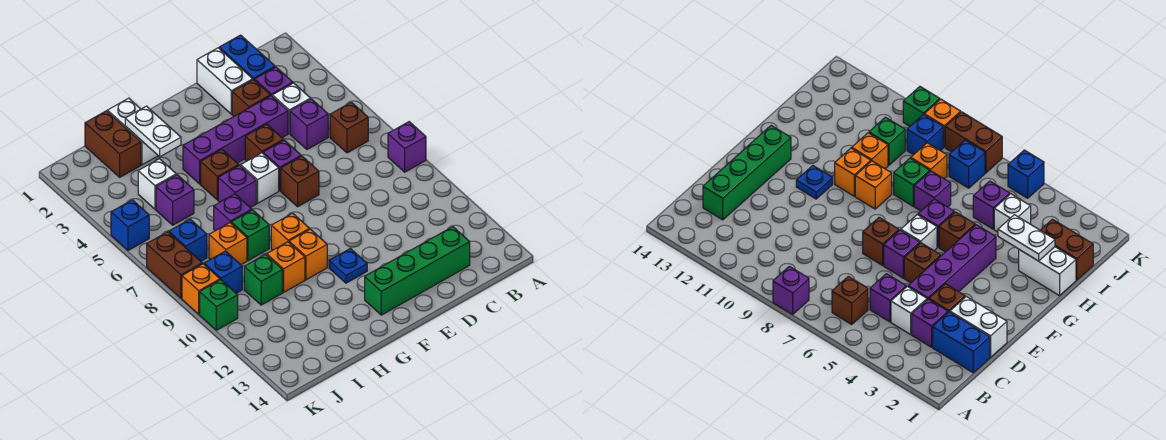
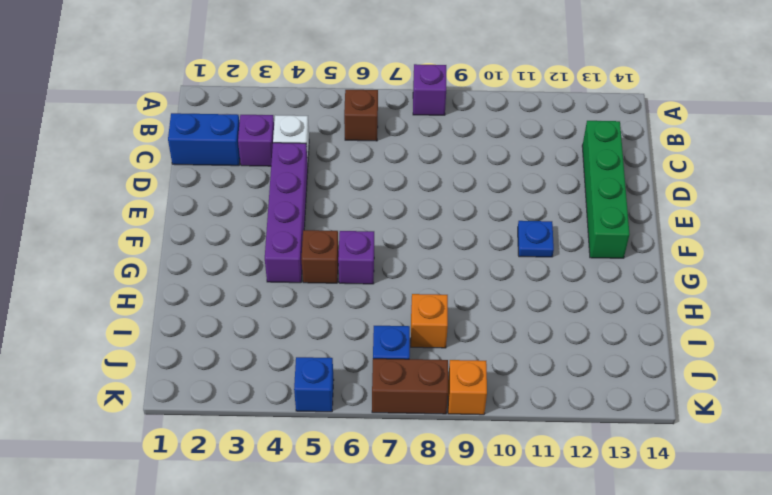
none -> purple 1x1 brick [290,99,328,149]
none -> white 1x2 brick [197,48,253,114]
none -> brown 1x1 brick [232,80,270,116]
none -> brown 1x1 brick [245,124,283,161]

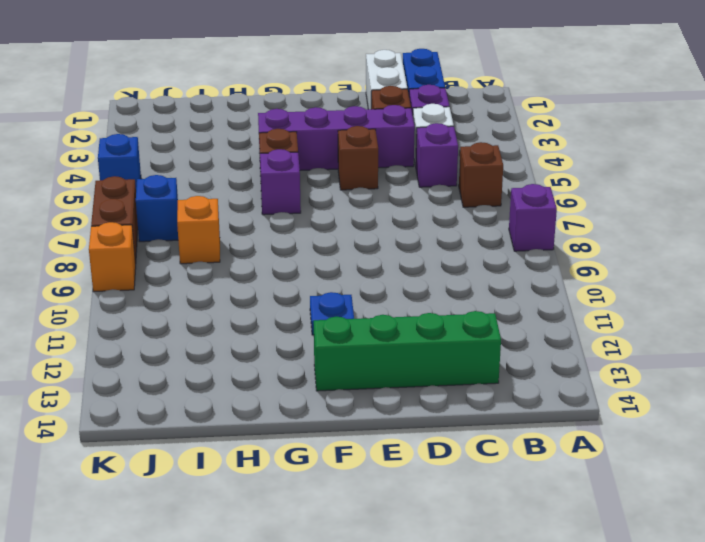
none -> purple 1x1 brick [263,140,301,191]
none -> brown 1x1 brick [281,156,319,207]
none -> white 1x1 brick [241,153,279,203]
none -> orange 1x1 brick [271,213,310,250]

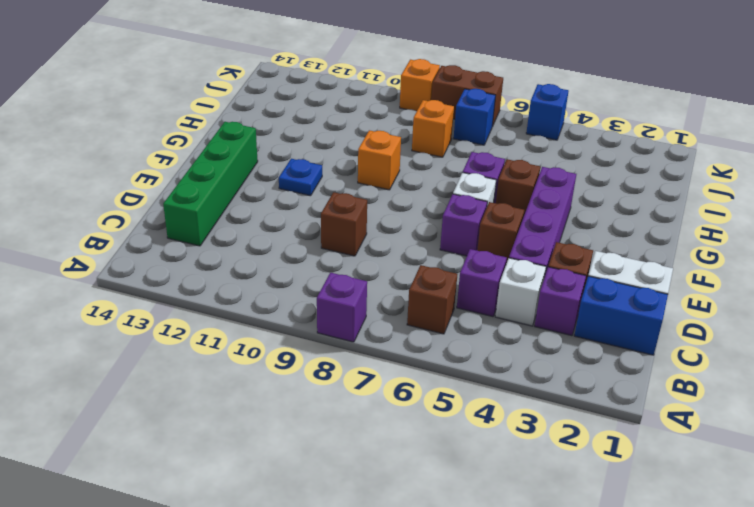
brown 1x1 brick [321,192,367,256] -> brown 1x1 brick moved to [281,156,319,207]
none -> orange 1x1 brick [289,229,327,280]
none -> white 1x2 brick [107,98,158,165]
none -> purple 1x1 brick [214,194,252,231]
none -> green 1x1 brick [231,210,269,261]

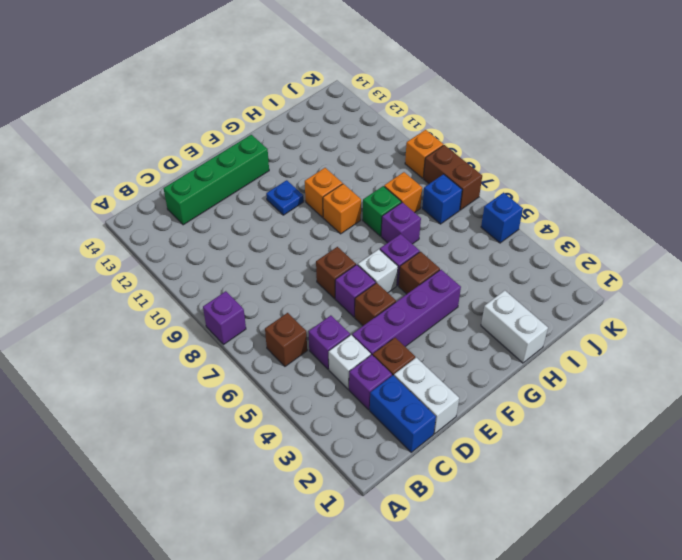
none -> orange 1x1 brick [267,242,305,292]
none -> brown 1x2 brick [85,111,141,177]
none -> white 1x1 brick [138,159,176,209]
none -> purple 1x1 brick [156,175,194,225]

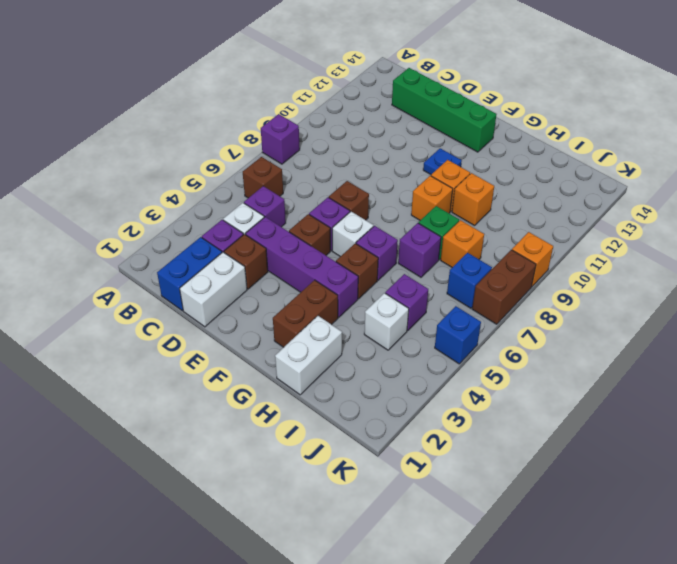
brown 1x2 brick [273,280,338,347] -> brown 1x2 brick moved to [85,111,141,177]
none -> green 1x1 brick [244,255,282,305]
none -> blue 1x1 brick [204,251,242,293]
none -> green 1x1 brick [200,280,238,330]
none -> white 1x2 plate [125,106,181,157]

